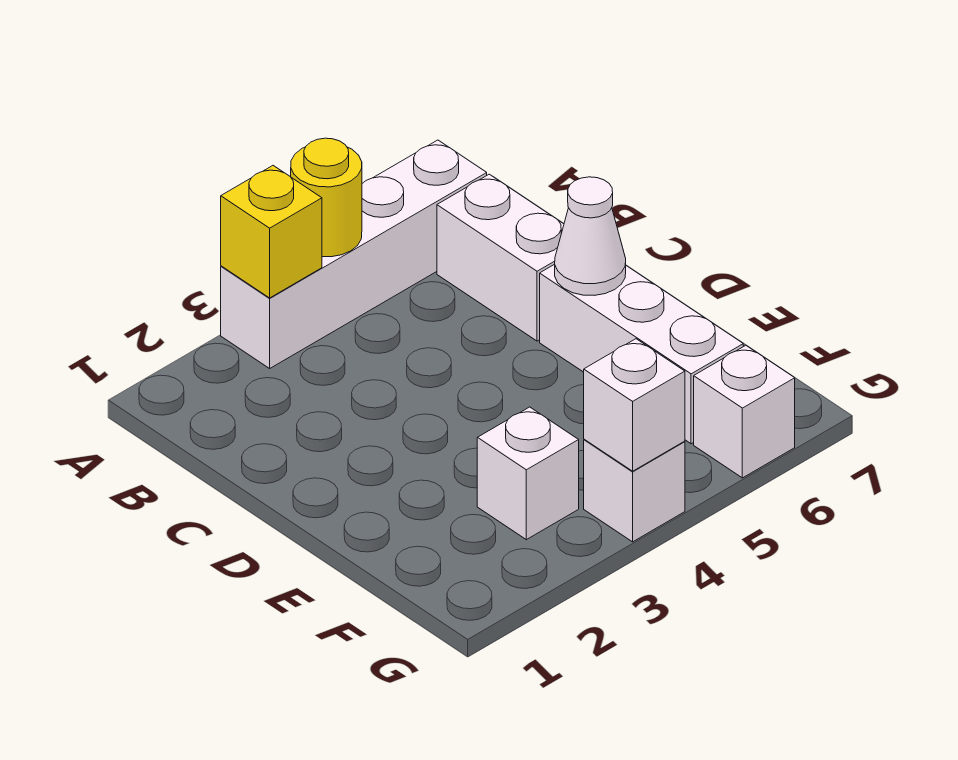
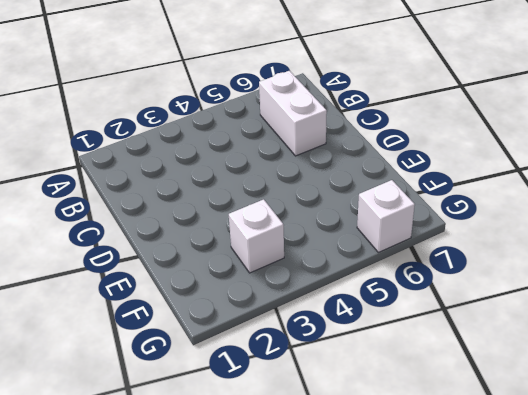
none -> white 1x4 brick [221,140,487,368]
none -> white 1x3 brick [540,264,743,444]

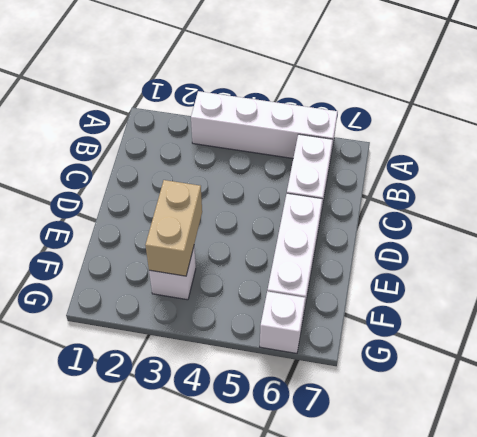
tan 1x2 brick [145,180,202,276] -> none
none -> white 1x1 brick [584,439,685,542]
none -> yellow 1x1 brick [221,166,322,298]

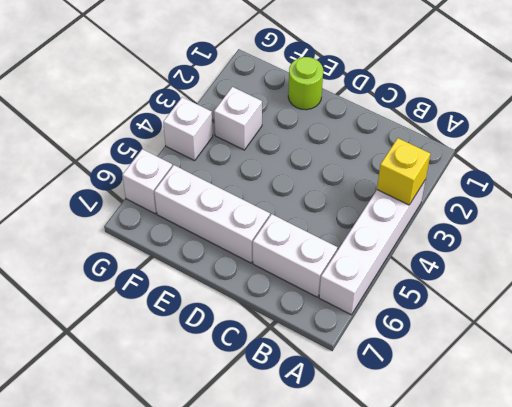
lime 1x1 round brick [288,57,323,110] -> none
none -> yellow 1x1 round brick [291,138,362,257]
none -> white 1x1 cone [555,177,626,295]

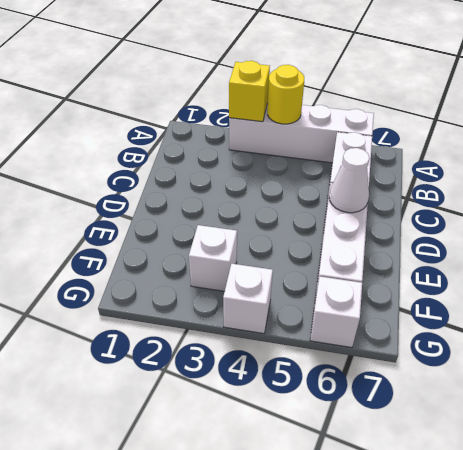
none -> white 1x1 brick [584,339,685,471]

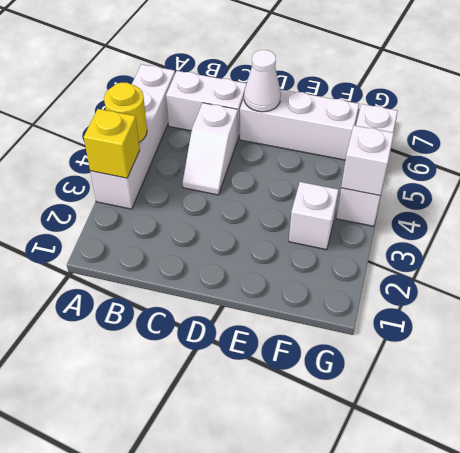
white 1x2 slope [183,103,238,195] -> none

